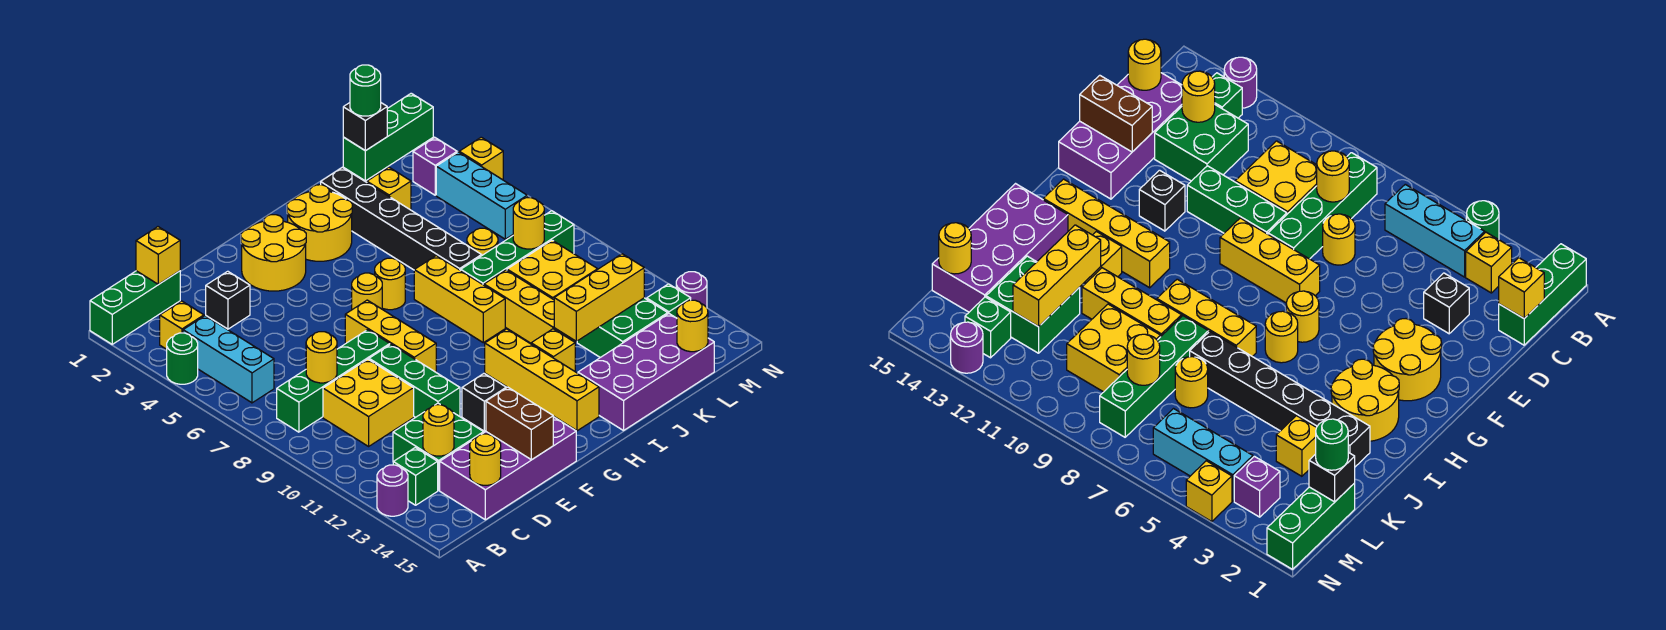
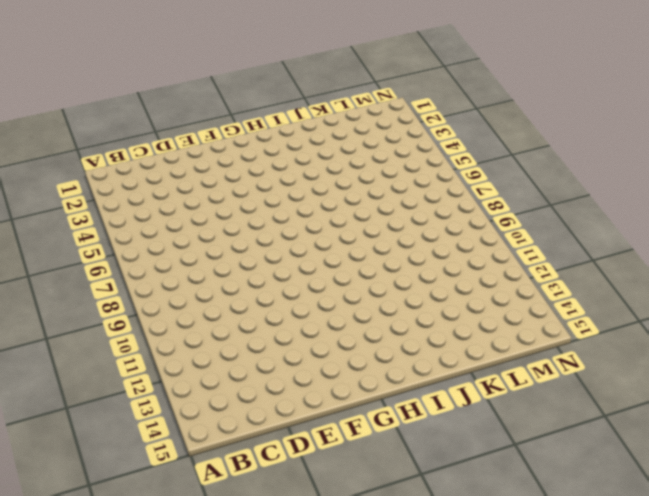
none -> green 1x3 brick [90,271,180,344]
none -> green 1x1 round brick [167,333,198,384]
none -> purple 1x1 round brick [377,465,408,516]
none -> yellow 1x1 brick [160,301,204,349]

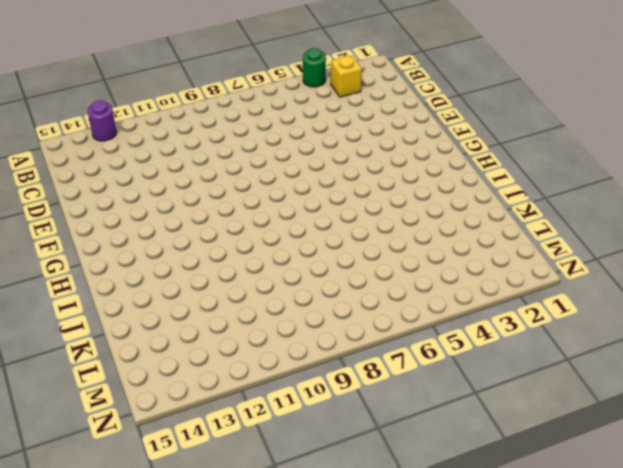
none -> green 1x3 brick [90,271,180,344]
none -> cyan 1x3 brick [183,316,274,403]
none -> green 1x4 brick [277,330,390,432]
none -> green 1x1 brick [393,448,438,505]

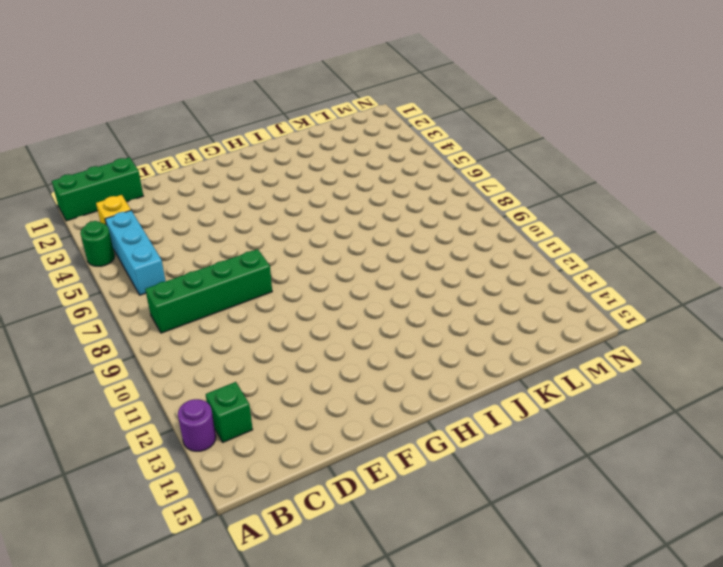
none -> yellow 2x2 brick [323,359,414,446]
none -> green 2x2 brick [393,403,484,490]
none -> purple 2x4 brick [440,417,576,520]
none -> black 1x1 brick [206,271,250,329]

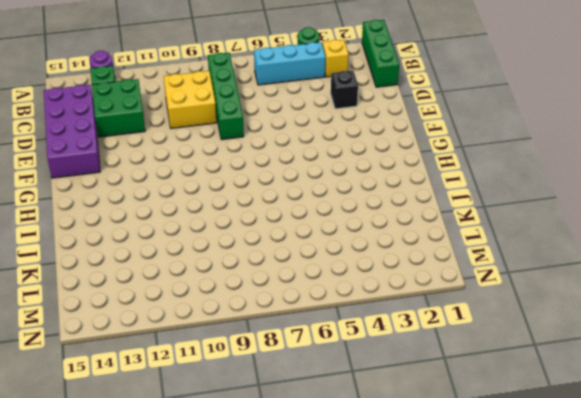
none -> yellow 1x1 round brick [1323,214,1355,265]
none -> green 1x3 brick [369,344,460,418]
none -> yellow 2x2 round brick [241,215,306,291]
none -> yellow 1x3 brick [345,300,436,372]

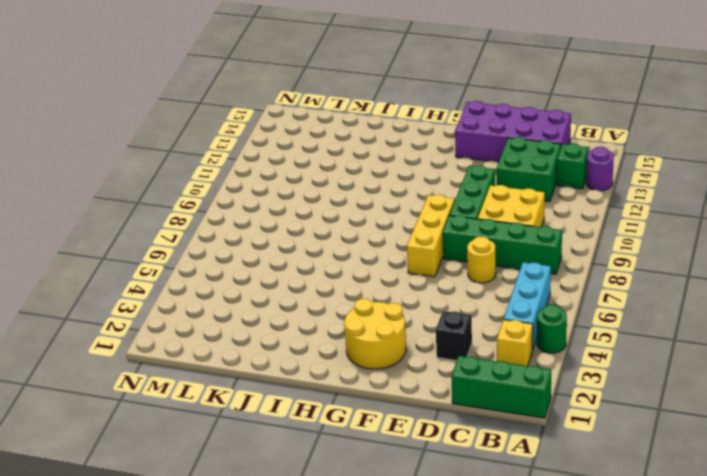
none -> black 1x1 brick [462,374,506,431]
none -> yellow 1x1 round brick [352,273,382,310]
none -> yellow 2x2 round brick [287,185,352,261]
none -> yellow 1x1 round brick [375,258,405,310]

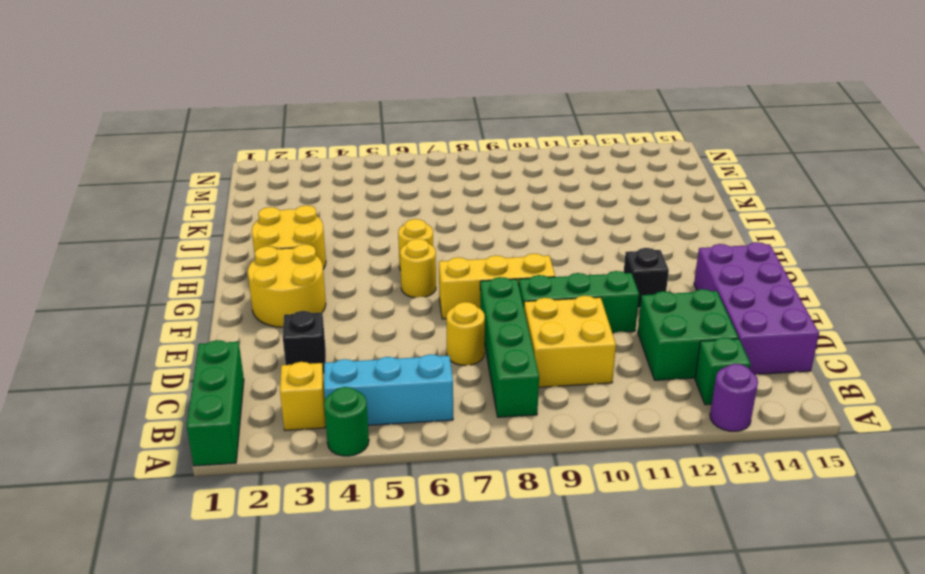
none -> yellow 1x4 brick [485,329,599,431]
none -> yellow 1x3 brick [414,256,505,343]
none -> yellow 1x1 brick [531,329,575,371]
none -> purple 2x4 brick [578,314,714,431]

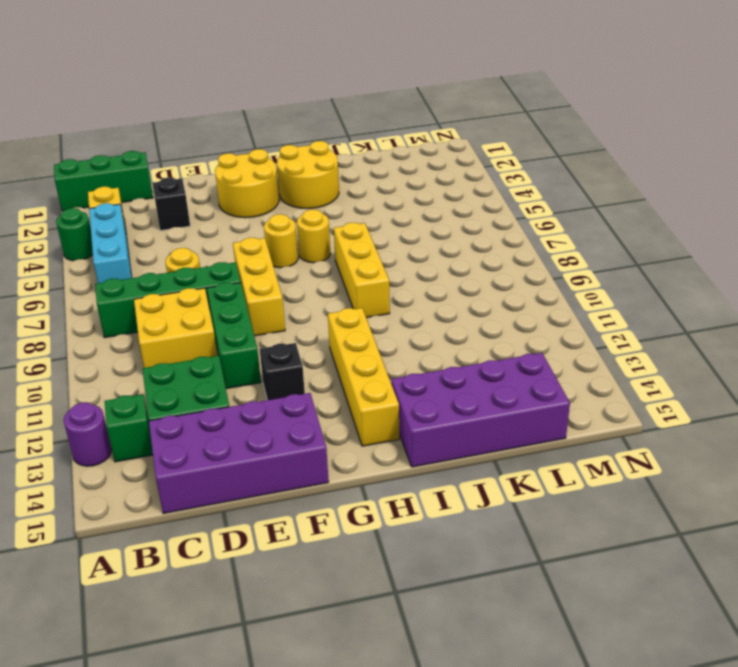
none -> yellow 1x1 brick [531,329,575,371]
none -> black 1x6 brick [321,168,482,270]
none -> green 1x4 brick [461,211,574,285]
none -> yellow 1x3 brick [484,270,575,343]

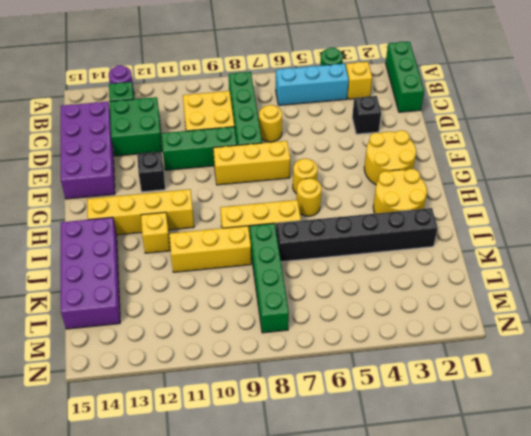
none -> yellow 1x1 brick [367,167,411,210]
none -> yellow 1x1 round brick [467,228,498,255]
none -> yellow 2x2 brick [507,240,598,300]
none -> green 2x2 brick [577,298,668,358]

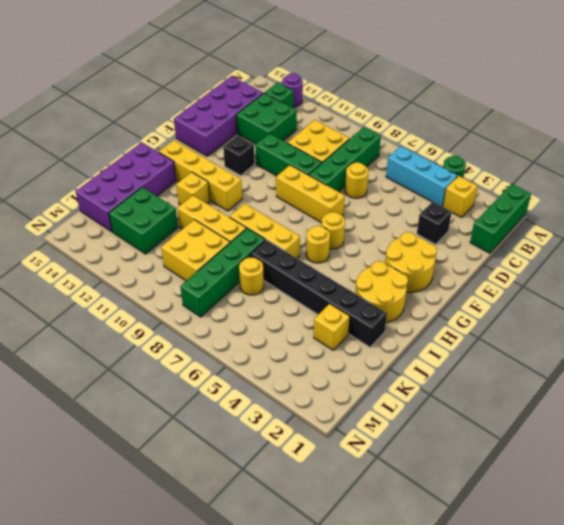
none -> green 1x3 brick [343,93,433,181]
none -> purple 1x1 brick [413,137,457,195]
none -> cyan 1x3 brick [436,152,527,239]
none -> green 1x1 brick [647,284,691,318]

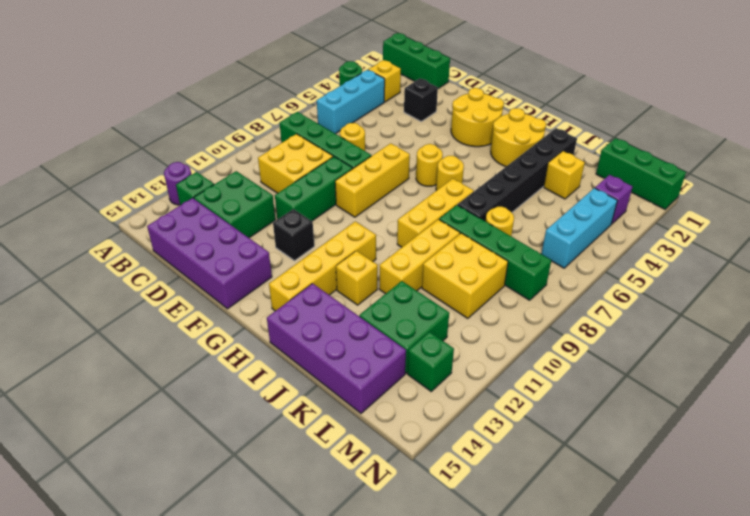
none -> yellow 1x1 brick [459,137,503,180]
none -> purple 1x1 round brick [676,272,707,308]
none -> yellow 1x1 brick [136,227,180,284]
none -> yellow 1x1 round brick [306,332,337,383]

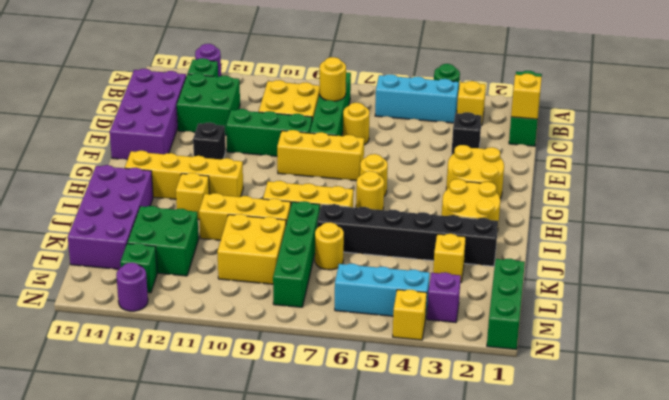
none -> yellow 1x1 round brick [423,405,454,456]
none -> yellow 1x1 round brick [470,434,501,485]
none -> brown 1x2 brick [486,387,553,460]
none -> yellow 1x3 brick [554,254,644,341]

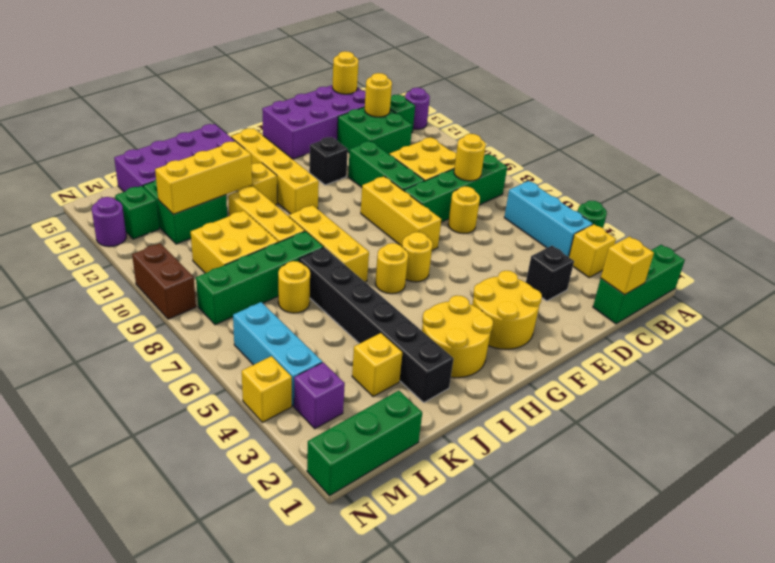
brown 1x2 brick [132,243,196,319] -> brown 1x2 brick moved to [486,387,553,460]
none -> black 1x1 brick [343,103,387,151]
none -> yellow 1x1 round brick [513,198,544,249]
none -> yellow 1x1 round brick [677,300,708,352]
none -> green 1x1 round brick [350,65,381,116]

